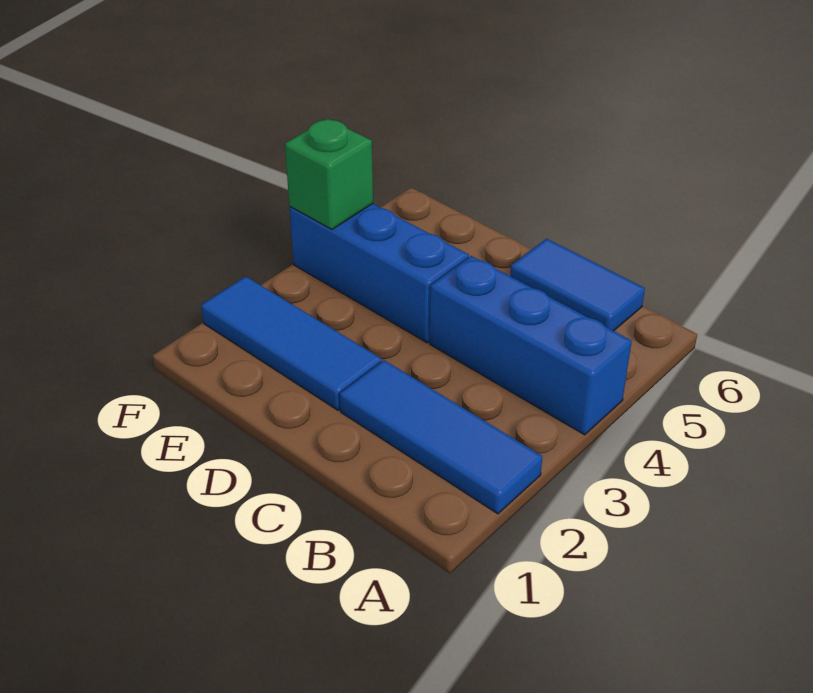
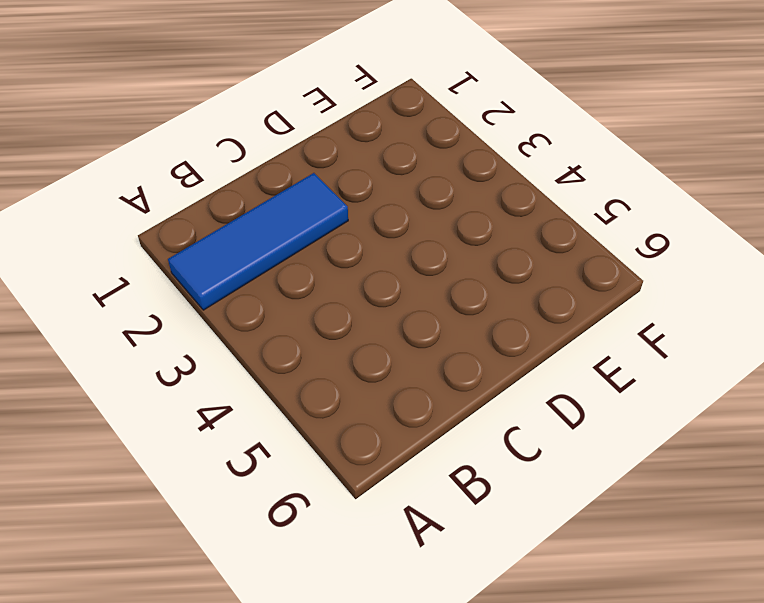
none -> blue 1x3 brick [430,256,632,435]
none -> blue 1x2 tile [510,239,645,331]

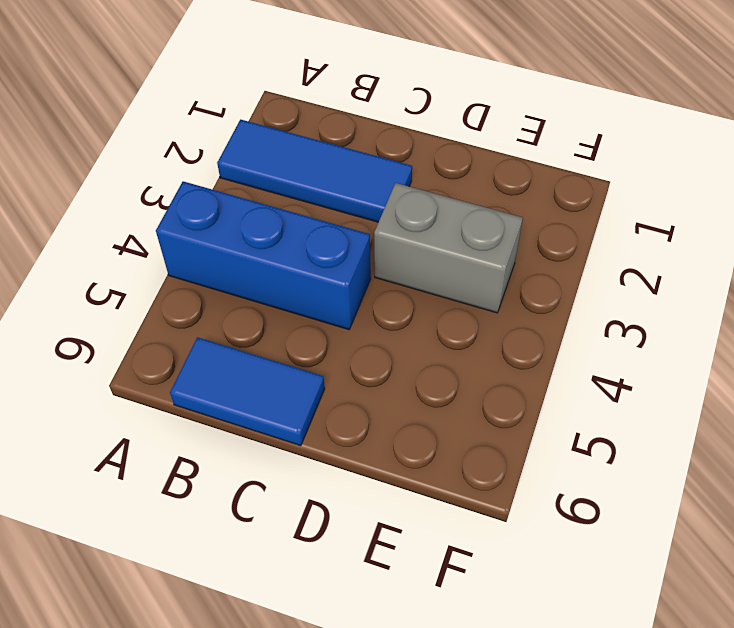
grey 1x2 brick [374,183,523,313] -> none
none -> blue 1x3 tile [201,276,382,410]
none -> blue 1x3 brick [289,204,469,343]

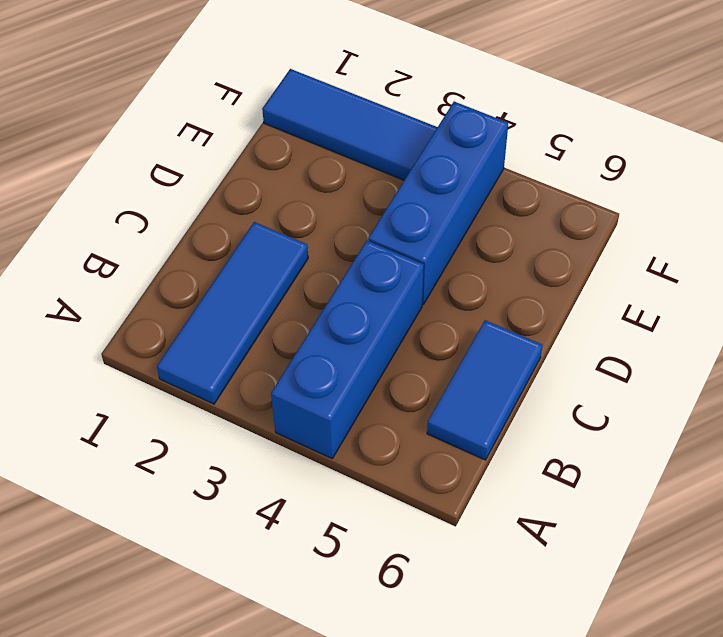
blue 1x3 tile [262,69,437,180] -> blue 1x3 tile turned to [201,276,382,410]
none -> green 1x1 brick [285,119,373,229]

